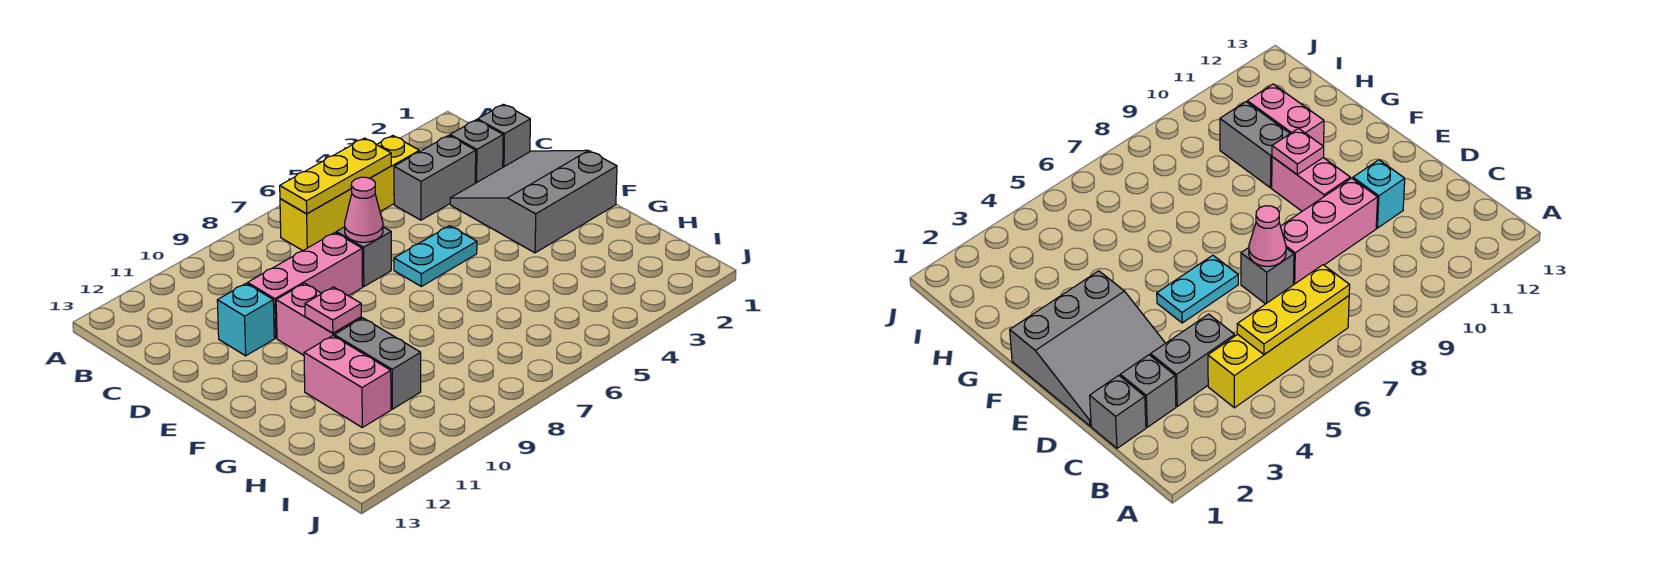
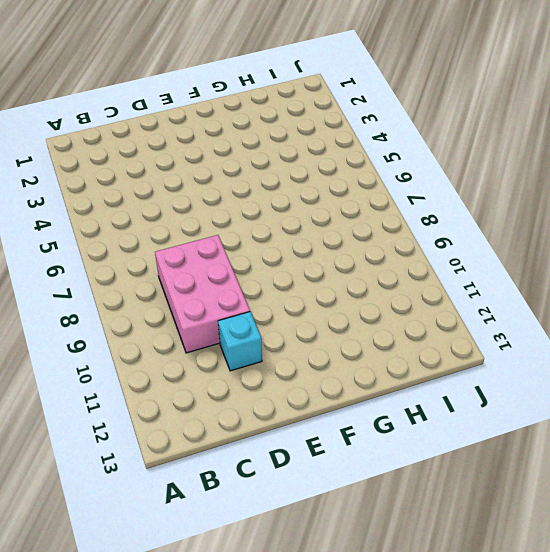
pink 2x3 brick [155,235,250,353] -> pink 1x3 brick [248,233,363,338]
none -> yellow 1x4 brick [280,136,419,251]
none -> grey 1x1 brick [478,104,530,167]
none -> grey 1x1 brick [450,120,503,183]

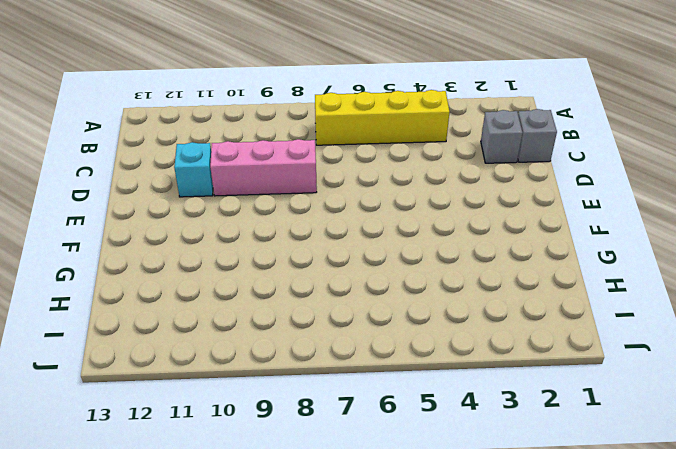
none -> grey 1x2 brick [394,135,476,220]
none -> grey 3x3 slope [450,150,617,253]
none -> grey 1x1 brick [336,227,391,287]

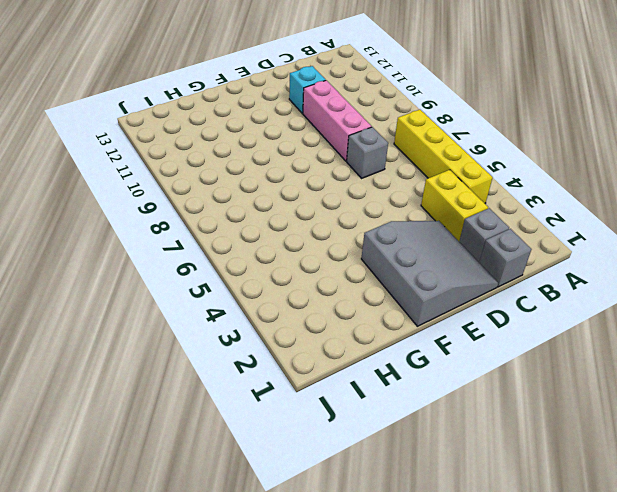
yellow 1x2 brick [421,170,488,241] -> grey 1x2 brick [394,135,476,220]
none -> cyan 1x2 plate [394,226,477,286]
none -> pink 1x2 brick [276,283,361,355]
none -> grey 1x2 brick [334,318,421,409]

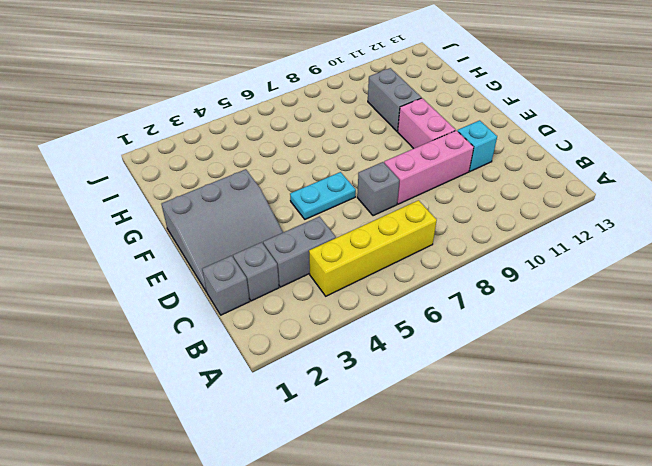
none -> pink 1x2 brick [304,336,391,427]
none -> yellow 1x3 plate [280,138,391,214]
none -> pink 1x1 cone [345,177,383,242]

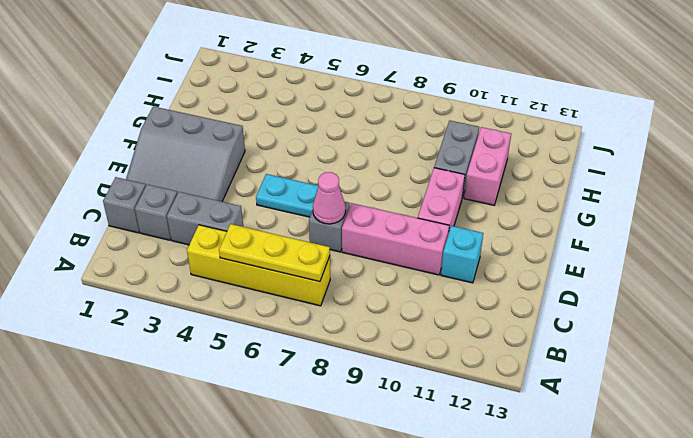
none -> pink 1x1 plate [305,287,361,333]

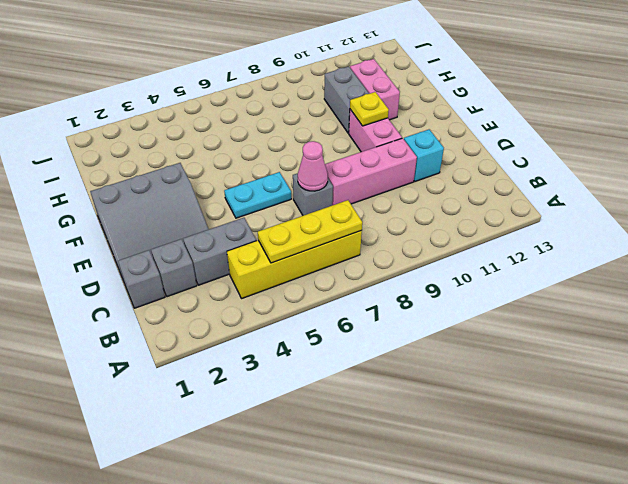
yellow 1x1 plate [350,92,389,126] -> pink 1x1 plate [305,287,361,333]

